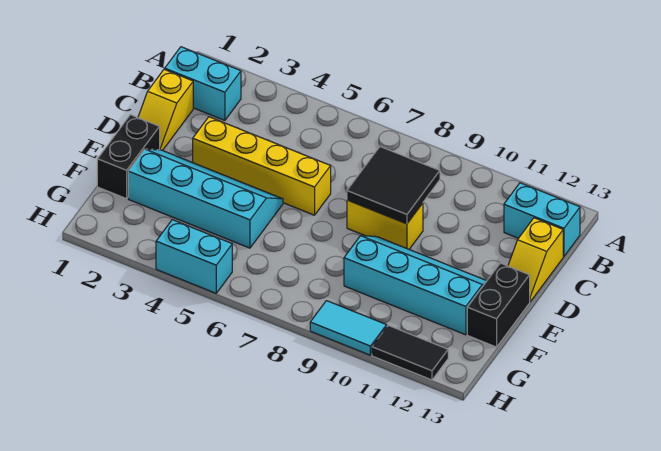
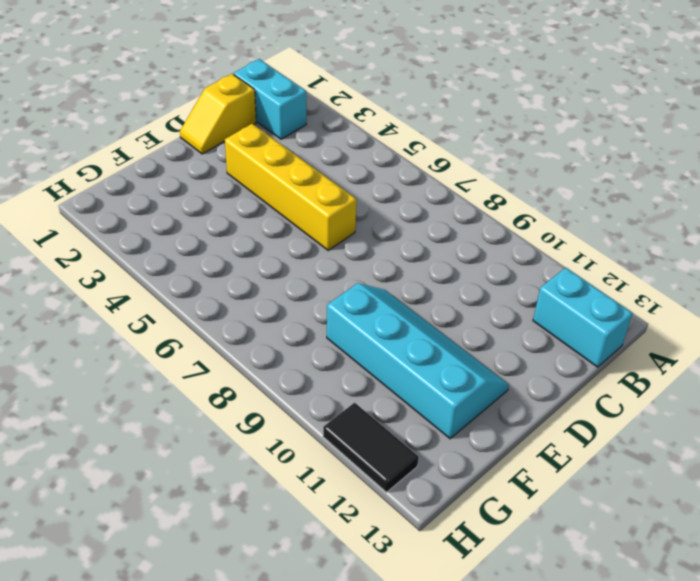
none -> yellow 1x2 slope [508,218,563,302]
none -> yellow 1x2 brick [347,200,423,249]
none -> black 1x2 brick [97,115,160,199]

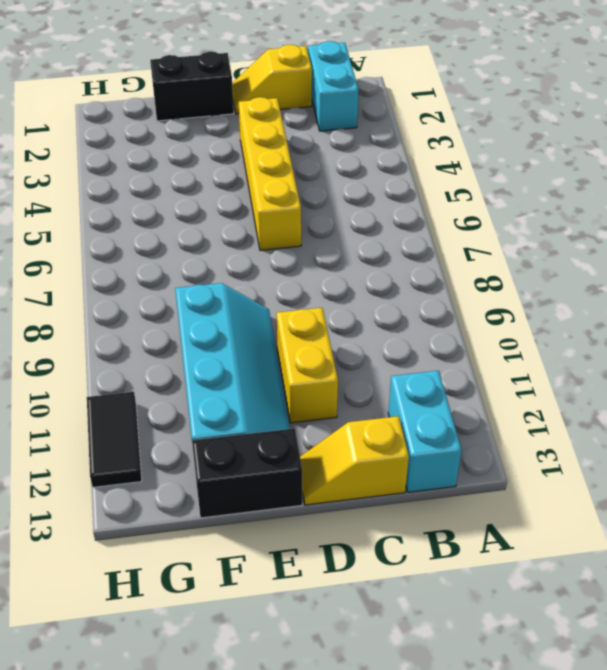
yellow 1x2 brick [277,308,338,423] -> yellow 1x2 brick moved to [347,200,423,249]
none -> cyan 2x4 slope [128,149,283,248]
none -> cyan 1x2 brick [156,220,232,293]
none -> cyan 1x2 tile [310,301,387,355]

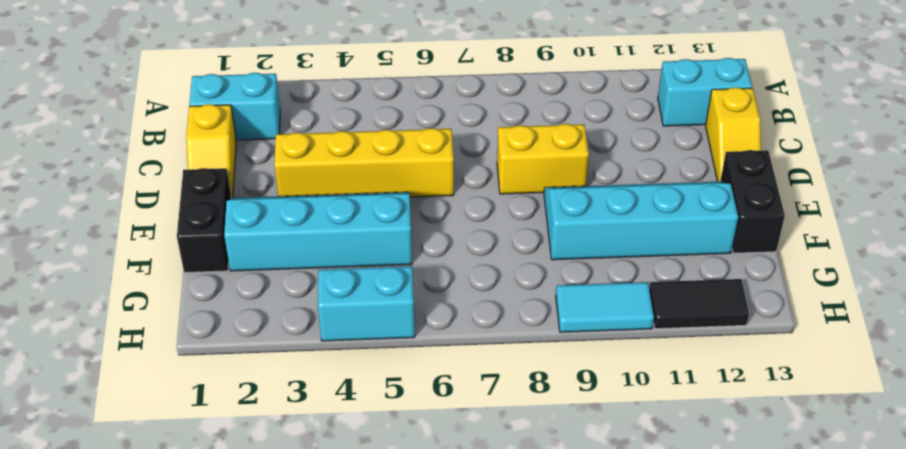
none -> black 2x2 tile [347,147,440,224]

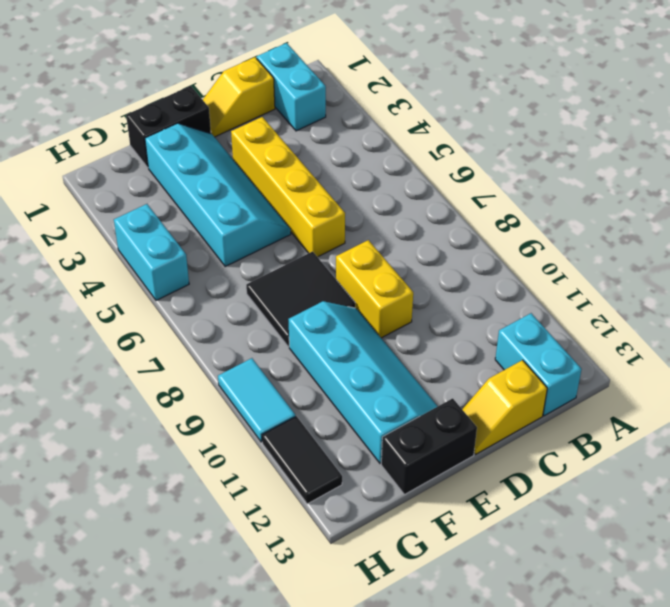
black 2x2 tile [246,252,355,347] -> black 2x2 tile moved to [347,147,440,224]

